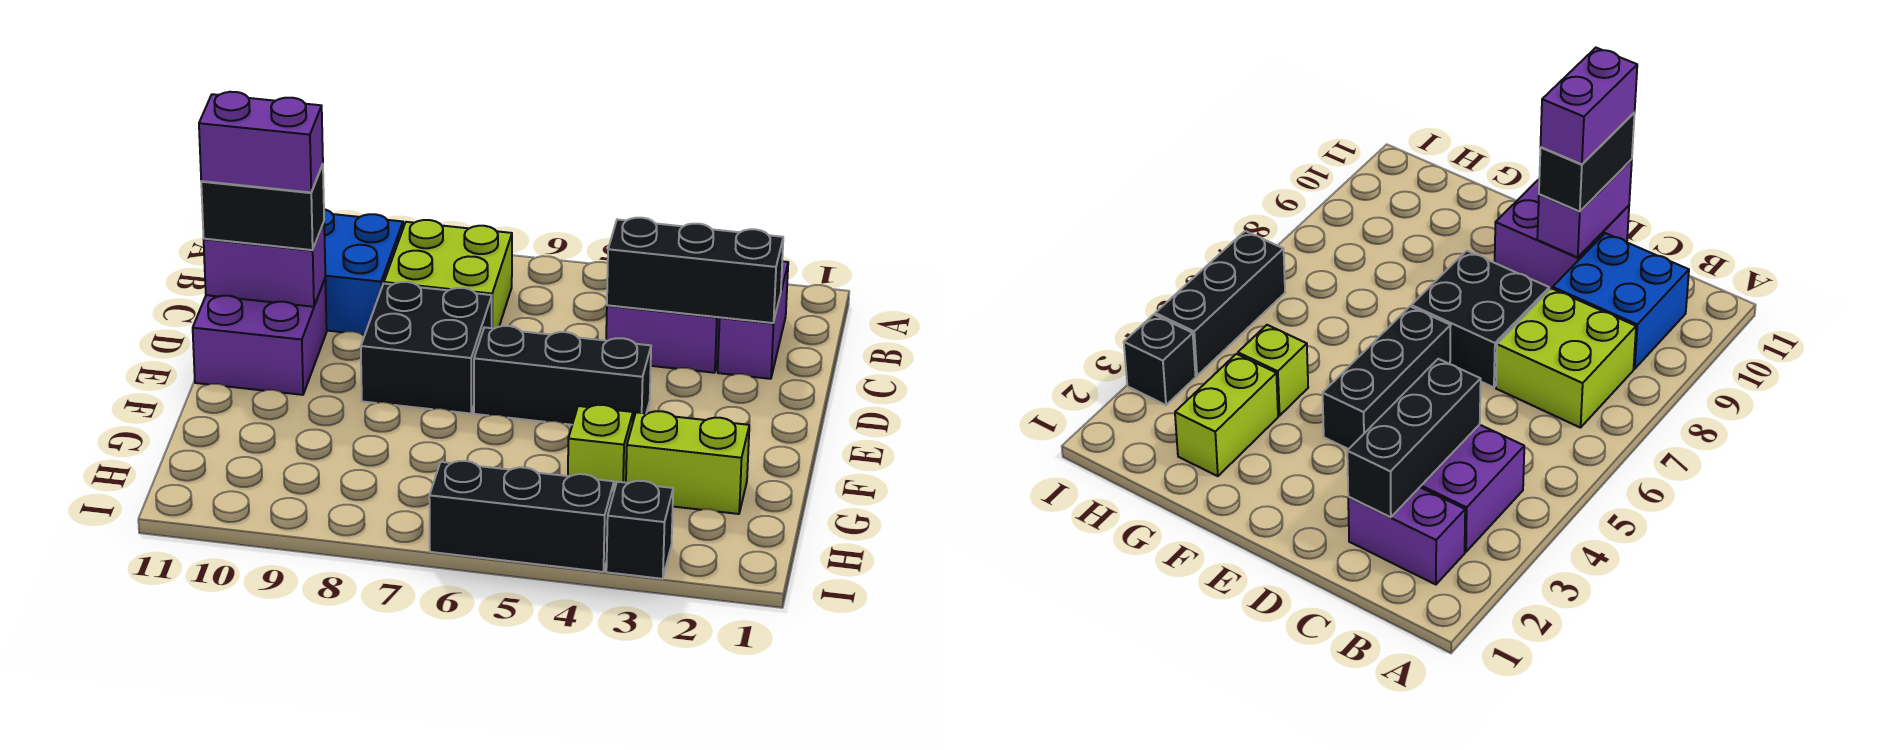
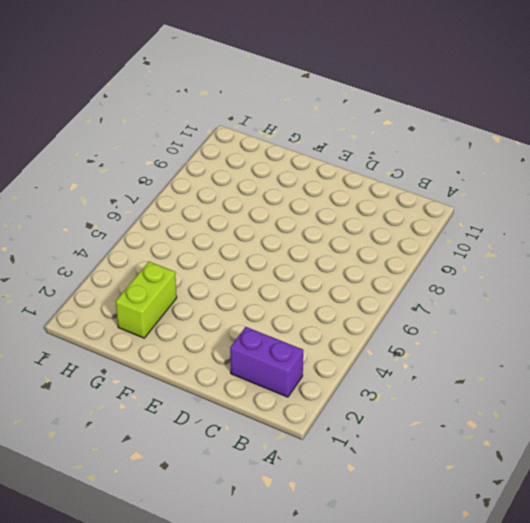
none -> purple 2x2 brick [606,305,720,373]
none -> lime 2x2 brick [384,220,512,328]
none -> blue 2x2 brick [324,209,403,335]

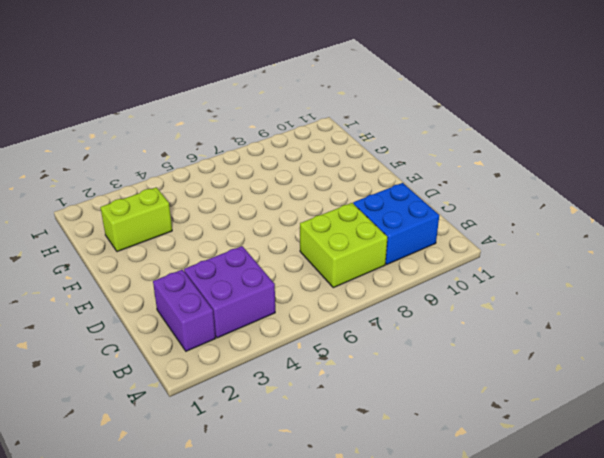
none -> black 2x2 brick [361,282,492,414]
none -> purple 2x2 brick [193,279,327,395]
none -> black 1x3 brick [474,326,651,425]

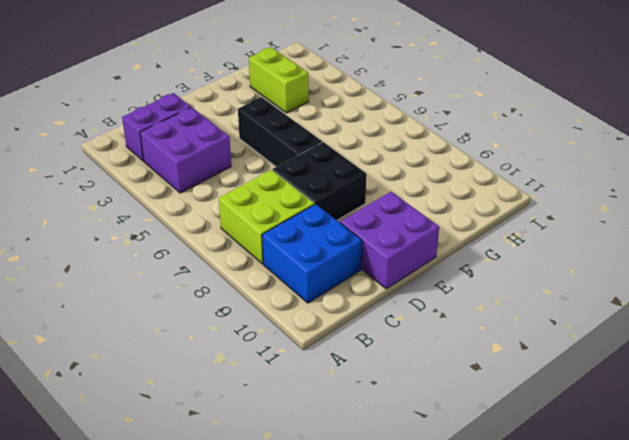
none -> lime 1x1 brick [568,405,633,490]
none -> black 1x1 brick [606,481,673,579]
none -> black 1x3 brick [429,461,614,572]

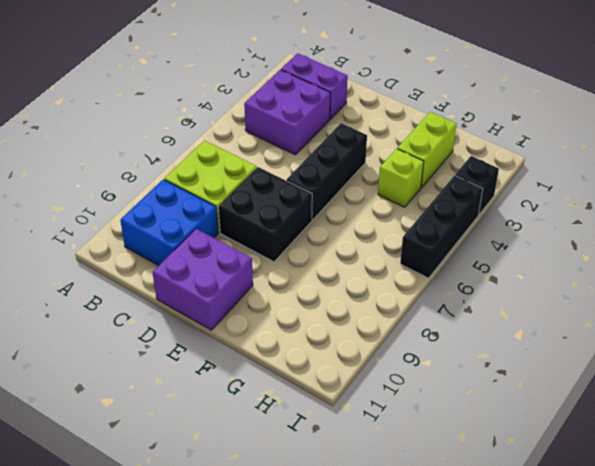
none -> black 1x3 brick [607,218,783,323]
none -> purple 1x2 brick [204,222,325,307]
none -> black 1x2 brick [201,164,324,250]

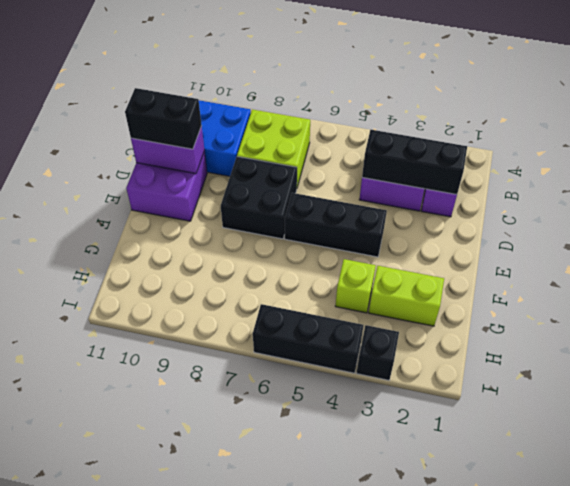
none -> purple 1x2 brick [199,92,323,193]

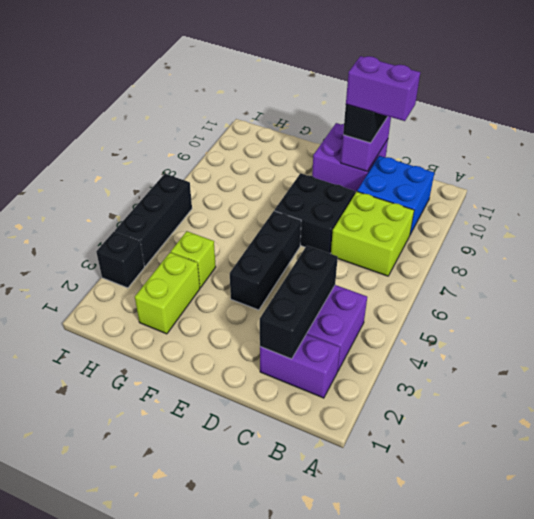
purple 1x2 brick [346,56,420,121] -> purple 1x2 brick turned to [199,92,323,193]

